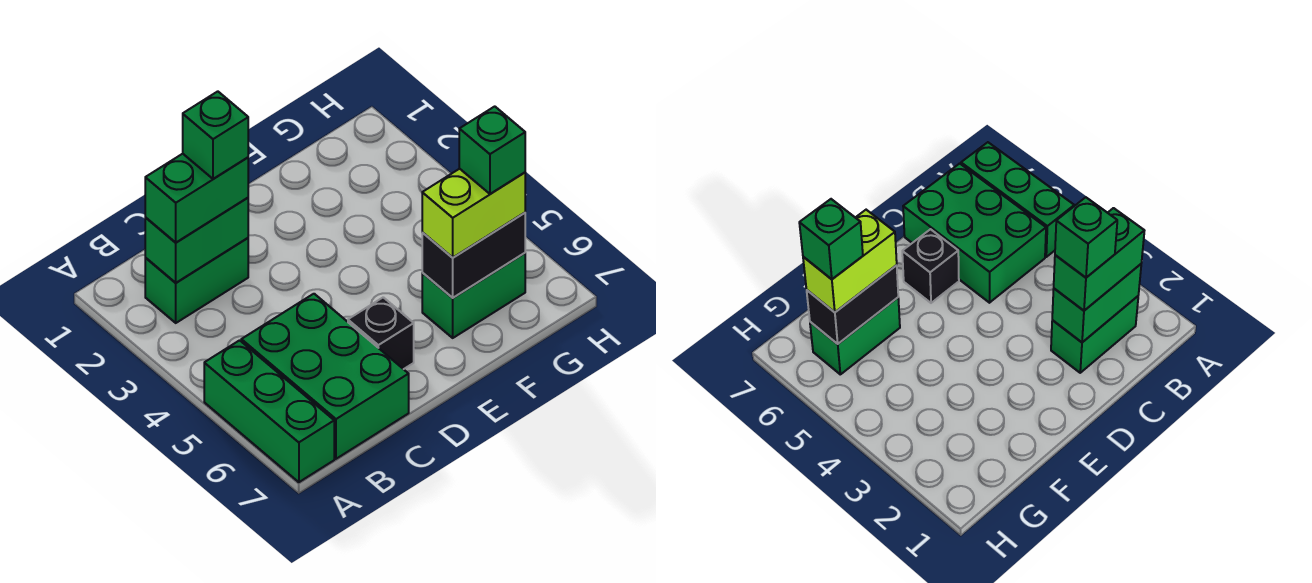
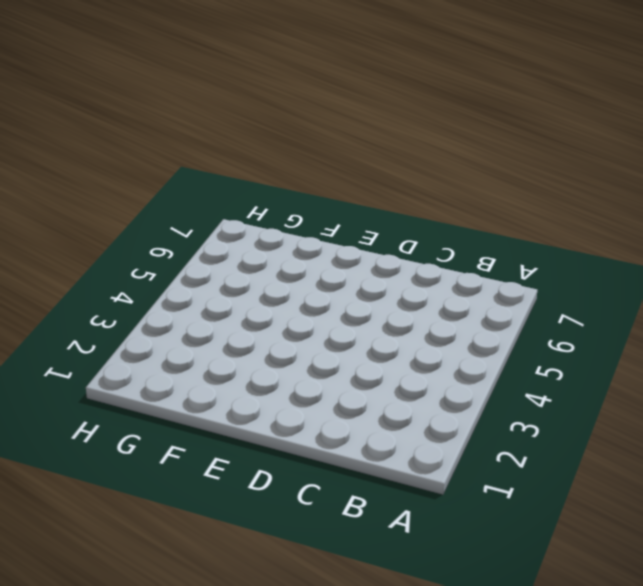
none -> green 1x3 brick [204,340,334,482]
none -> green 1x2 brick [145,238,248,323]

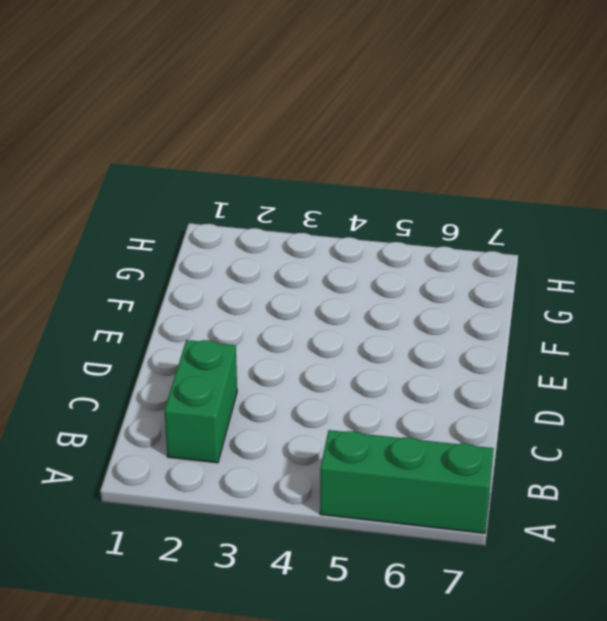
none -> green 2x3 brick [241,294,409,459]
none -> black 1x1 brick [348,297,414,369]

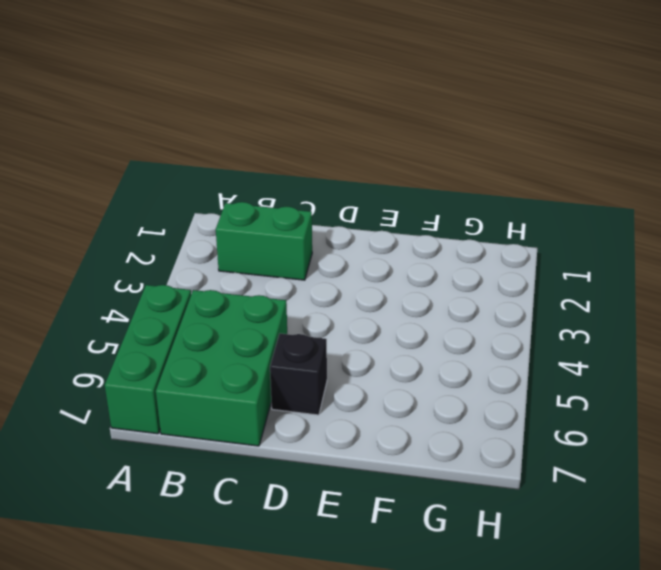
none -> green 1x2 brick [422,253,525,338]
none -> green 1x2 brick [145,198,248,283]

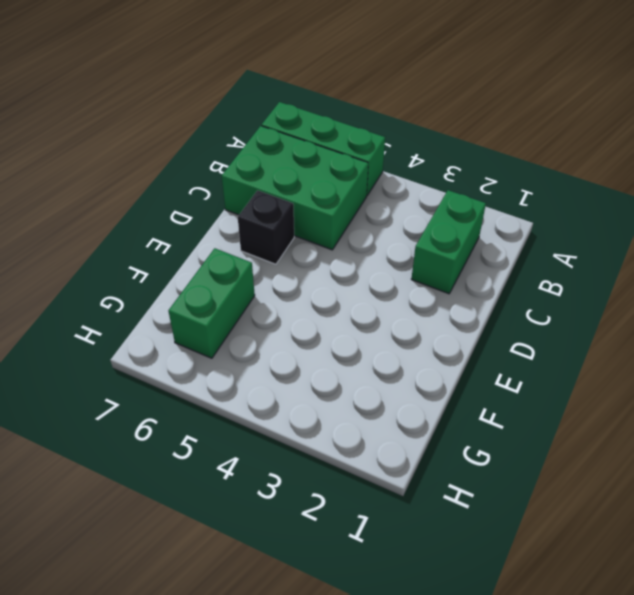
none -> green 1x2 brick [145,198,248,283]
none -> black 1x2 brick [422,213,525,298]

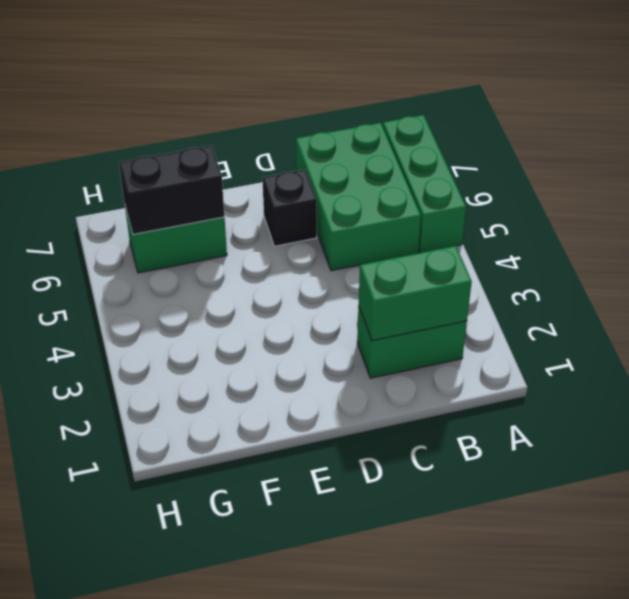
none -> green 1x2 brick [145,154,248,243]
none -> lime 1x2 brick [422,169,525,258]

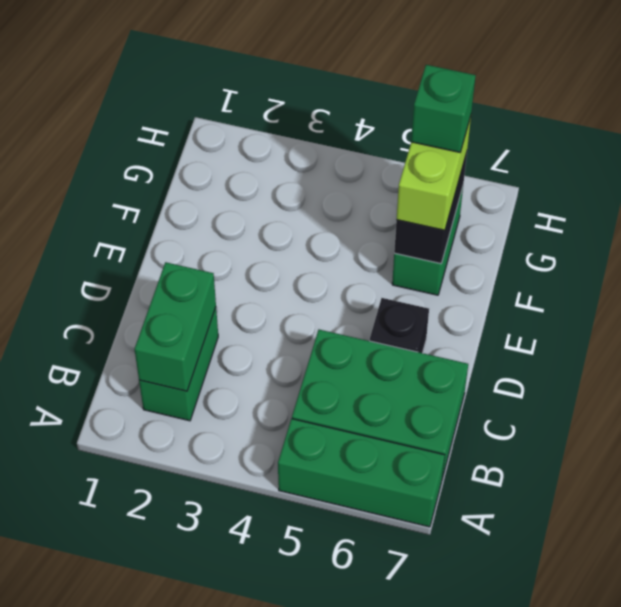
none -> green 1x2 brick [145,154,248,243]
none -> green 1x1 brick [183,91,248,179]

